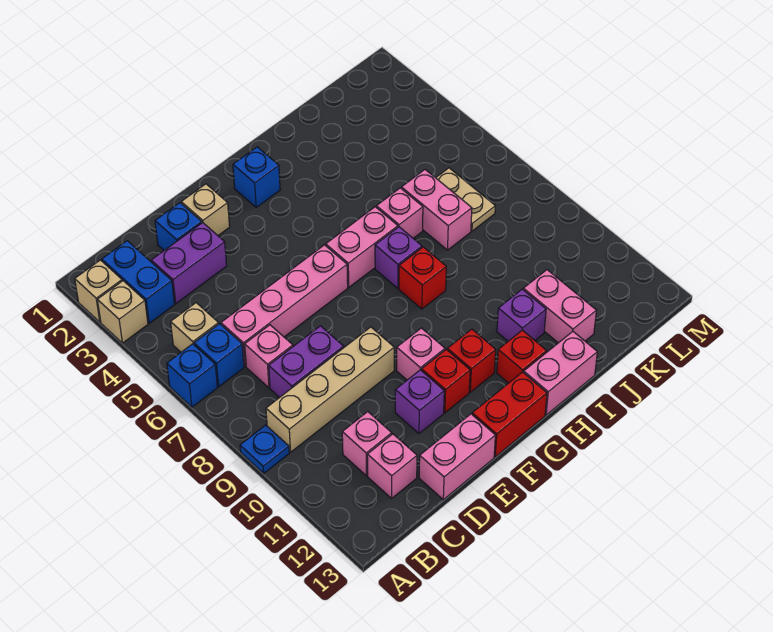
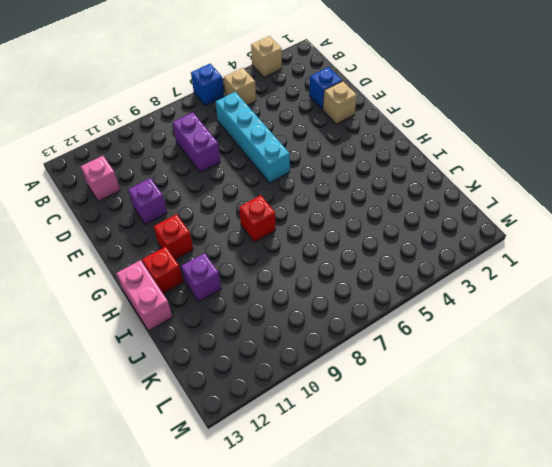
cyan 1x4 brick [216,92,290,183] -> pink 1x4 brick [221,245,348,366]
none -> tan 1x1 brick [75,260,122,322]
none -> blue 1x1 plate [240,425,289,473]
none -> blue 1x2 brick [102,241,174,323]
none -> blue 1x1 brick [194,324,244,387]

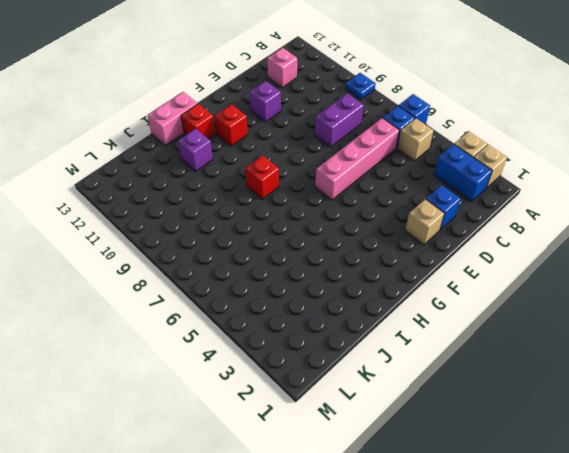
none -> tan 1x4 brick [266,327,394,452]
none -> purple 1x2 brick [151,223,227,304]
none -> pink 1x1 brick [245,325,293,388]
none -> pink 1x1 brick [342,412,392,476]

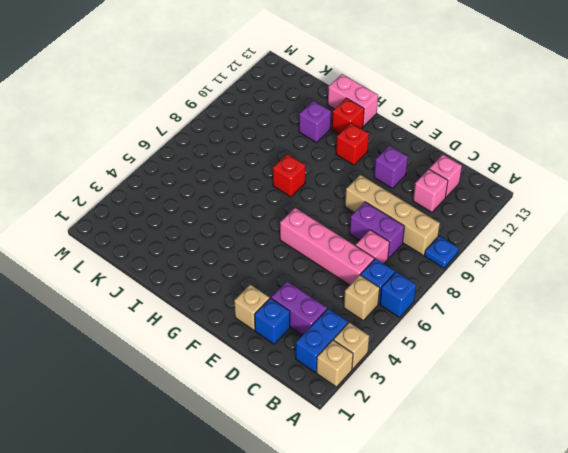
none -> pink 1x2 brick [419,414,495,500]
none -> pink 1x1 brick [397,328,445,380]
none -> red 1x1 brick [422,350,470,413]
none -> red 1x2 brick [472,372,547,457]

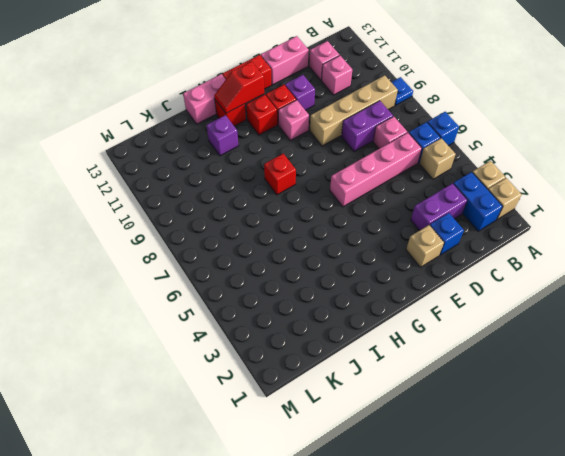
red 1x2 slope [214,61,264,113] -> none
none -> blue 1x1 brick [233,147,280,207]
none -> pink 1x2 brick [326,207,398,287]
none -> purple 1x1 brick [375,227,422,288]
none -> pink 1x1 brick [376,188,423,238]

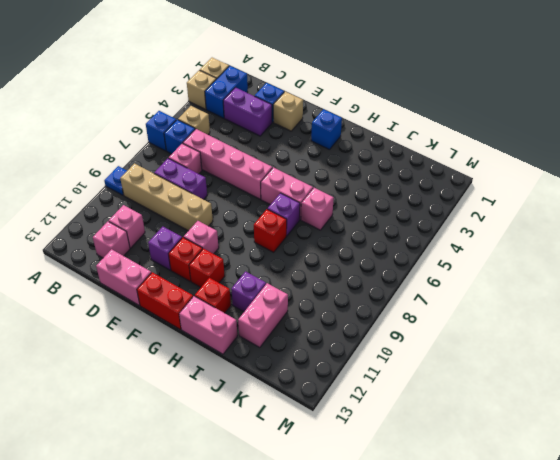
none -> pink 1x2 brick [401,170,472,250]
none -> tan 1x2 plate [436,168,495,231]

